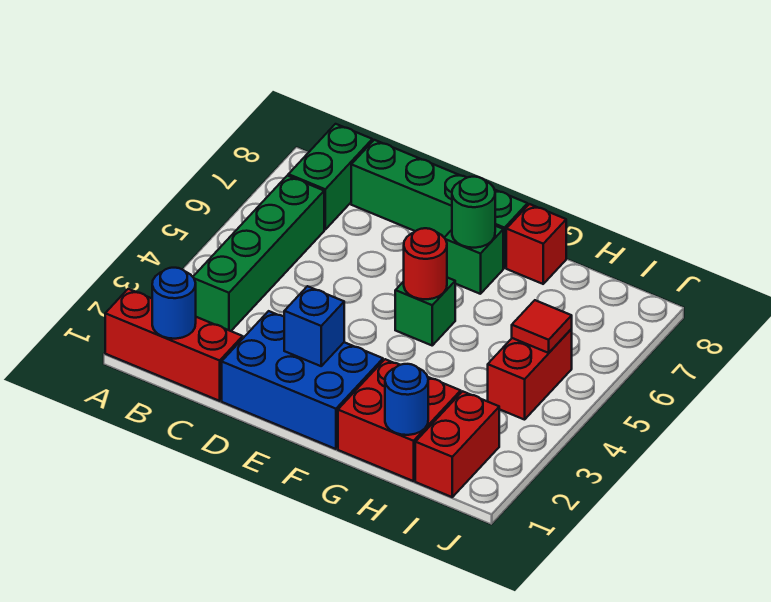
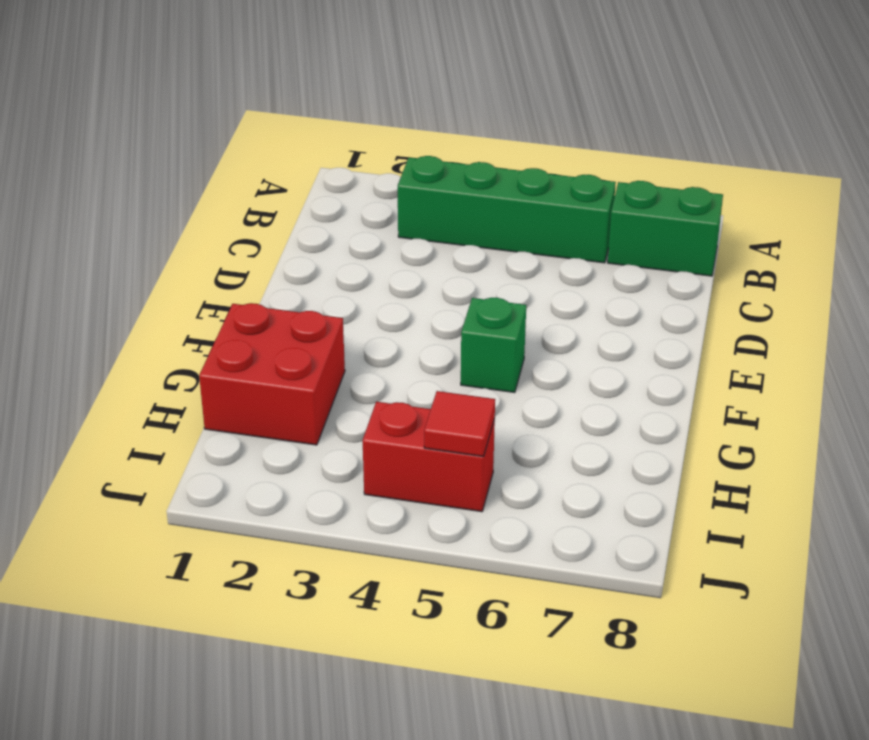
none -> red 1x3 brick [105,289,243,401]
none -> green 1x4 brick [351,140,528,268]
none -> blue 2x3 brick [222,311,383,449]

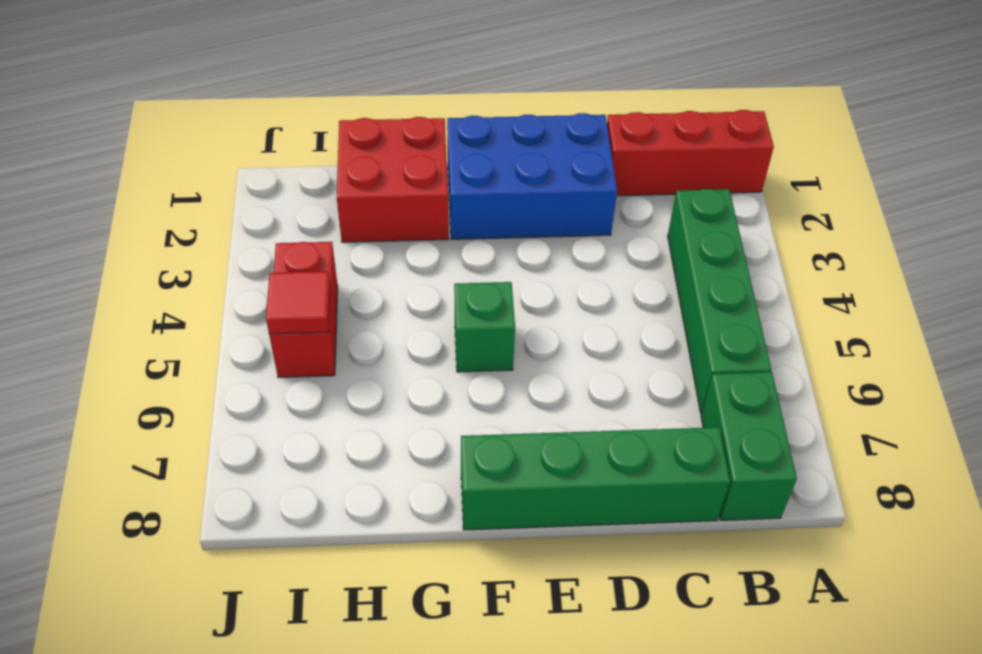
none -> green 1x1 brick [444,226,503,294]
none -> red 1x1 brick [506,204,566,284]
none -> red 1x2 brick [415,391,499,497]

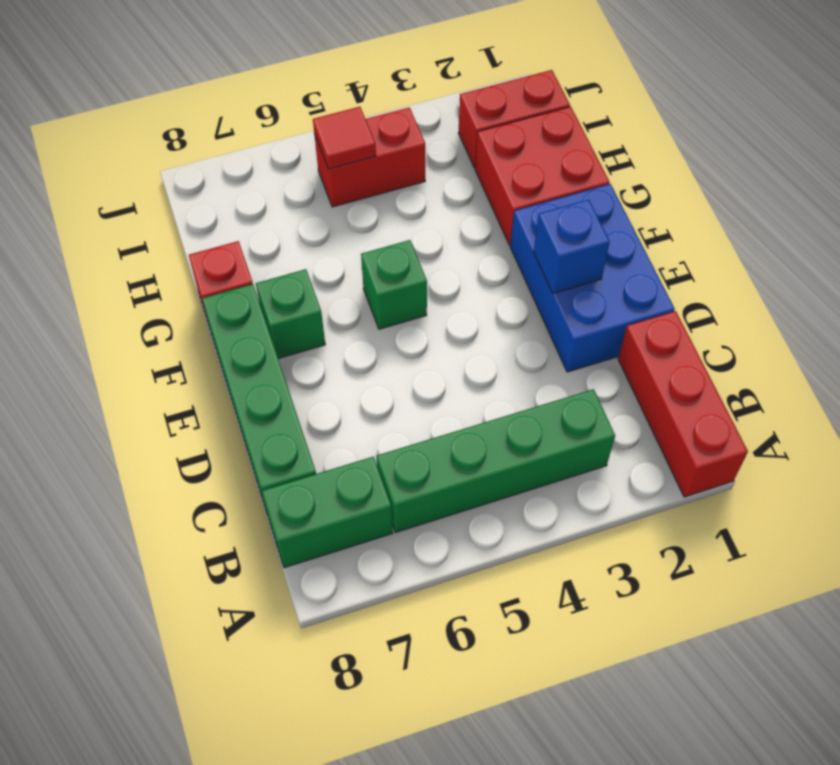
none -> blue 1x1 round brick [152,268,196,339]
none -> red 1x1 round brick [404,228,447,299]
none -> green 1x1 round brick [452,177,495,248]

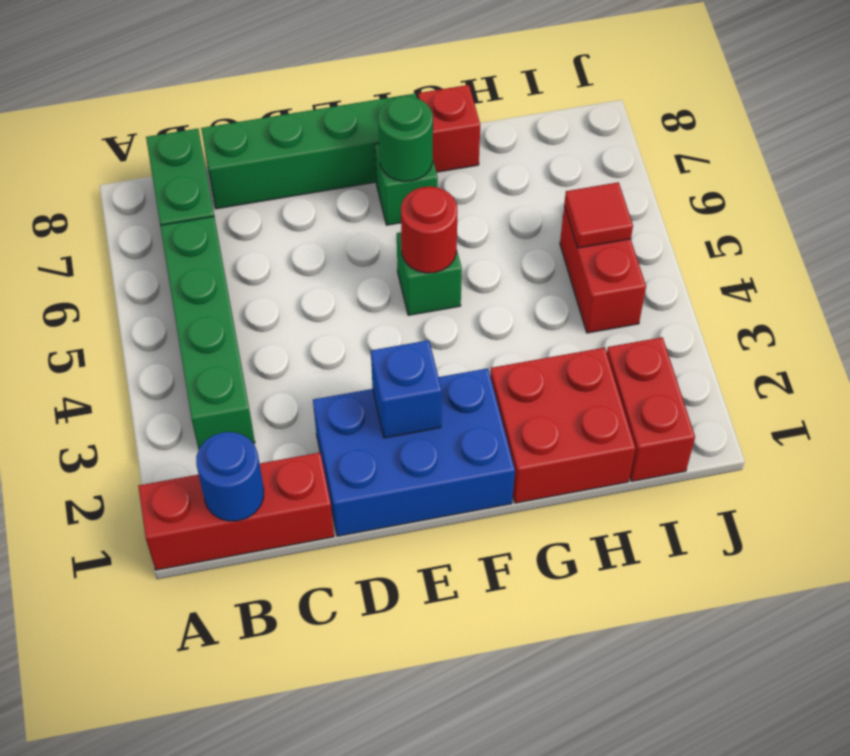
none -> blue 1x1 round brick [385,364,428,435]

